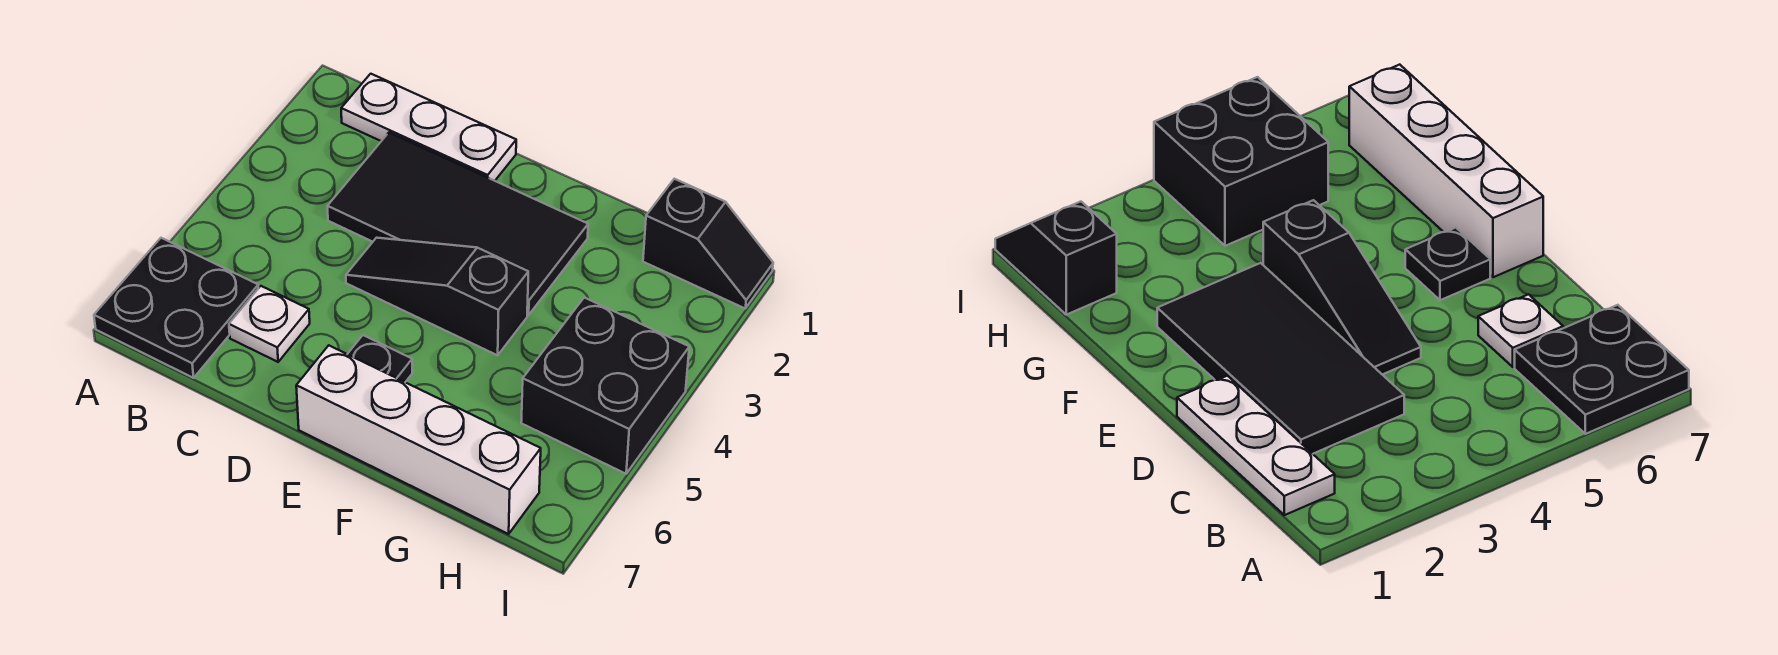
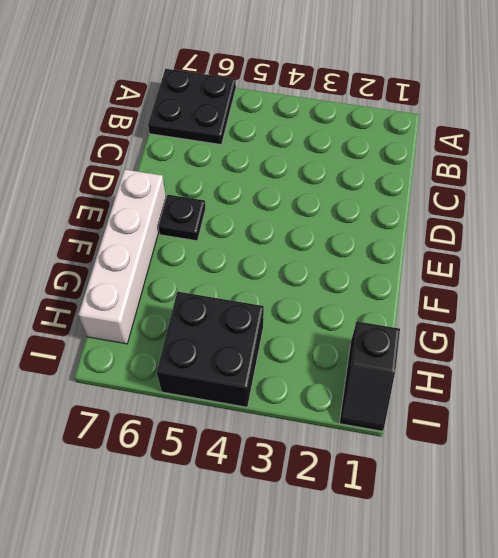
none -> white 1x3 plate [341,74,516,181]
none -> black 2x4 tile [327,133,588,315]

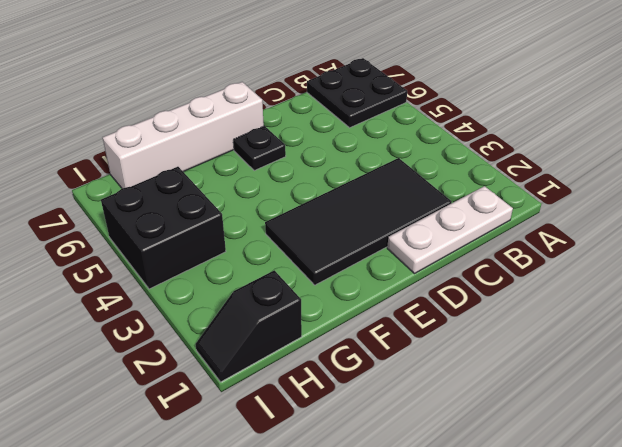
none -> white 1x1 plate [229,286,310,362]
none -> black 1x3 slope [346,238,528,355]

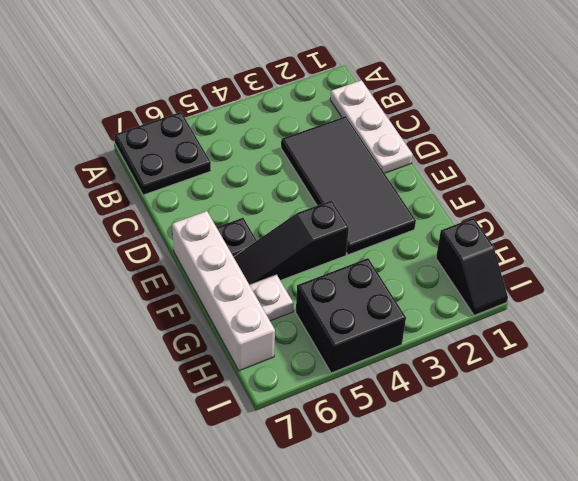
black 1x3 slope [234,200,349,285] -> black 1x3 slope turned to [346,238,528,355]
white 1x1 plate [250,275,294,321] -> white 1x1 plate moved to [229,286,310,362]

